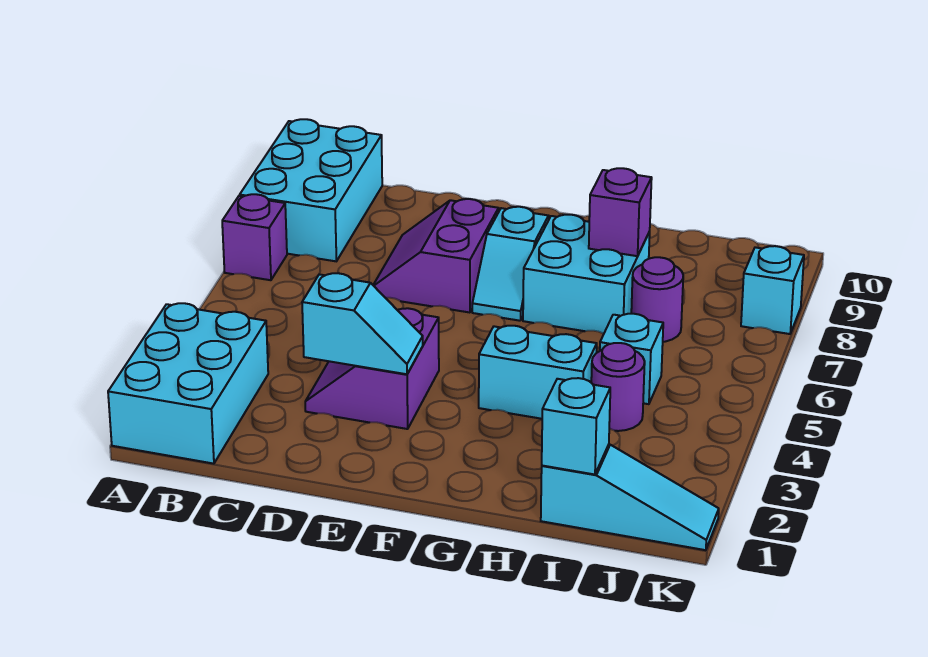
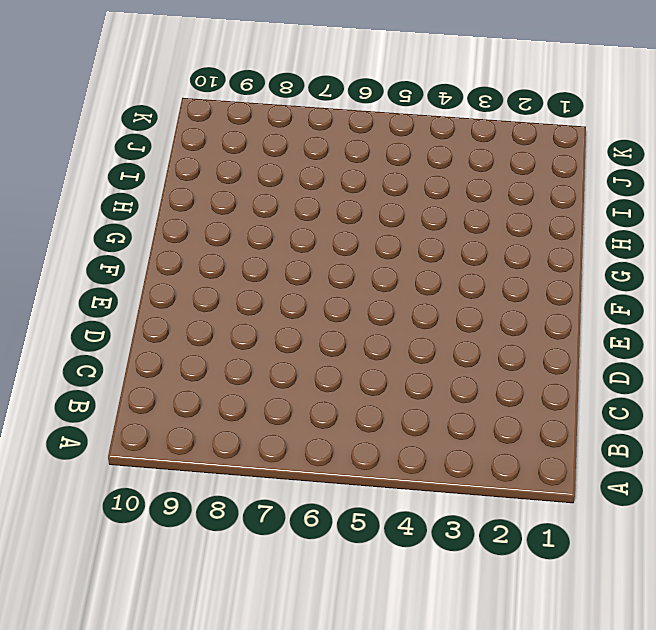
none -> cyan 2x3 brick [108,303,268,464]
none -> purple 1x1 brick [222,194,287,280]
none -> cyan 2x3 brick [240,119,382,261]

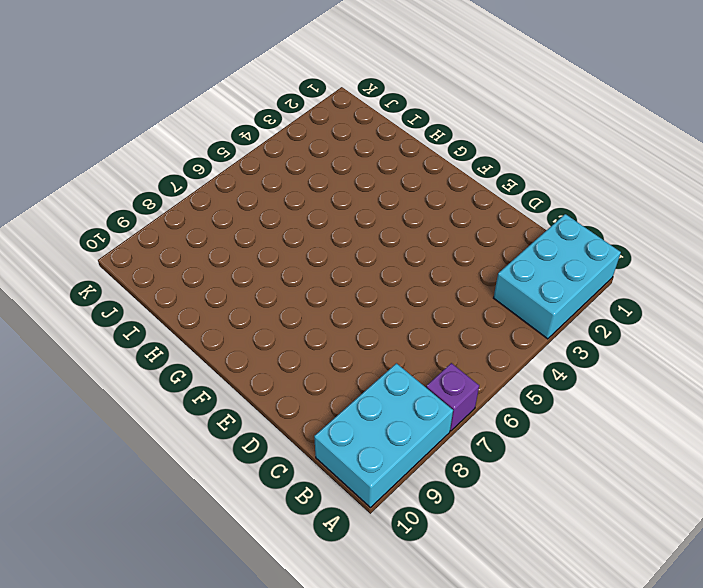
none -> purple 2x2 slope [305,308,439,429]
none -> purple 2x2 slope [373,199,499,313]
none -> cyan 1x2 slope [472,207,549,321]

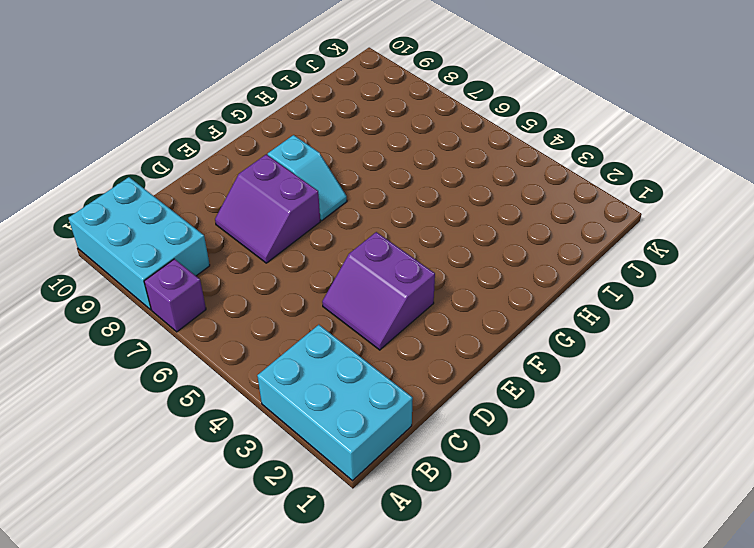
none -> cyan 1x2 brick [479,326,597,419]
none -> cyan 2x2 brick [523,215,650,334]
none -> cyan 1x3 slope [541,444,719,550]

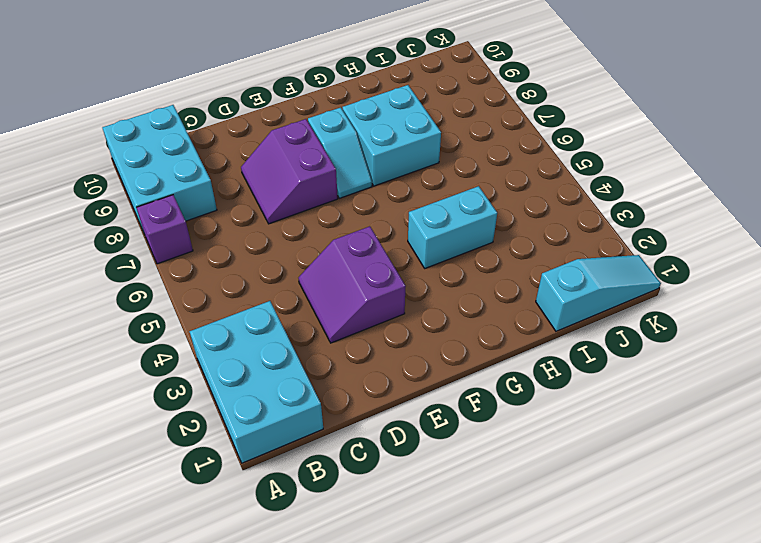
none -> purple 1x1 round brick [591,343,645,431]
none -> cyan 1x1 brick [600,314,663,404]
none -> purple 1x1 round brick [631,257,683,342]

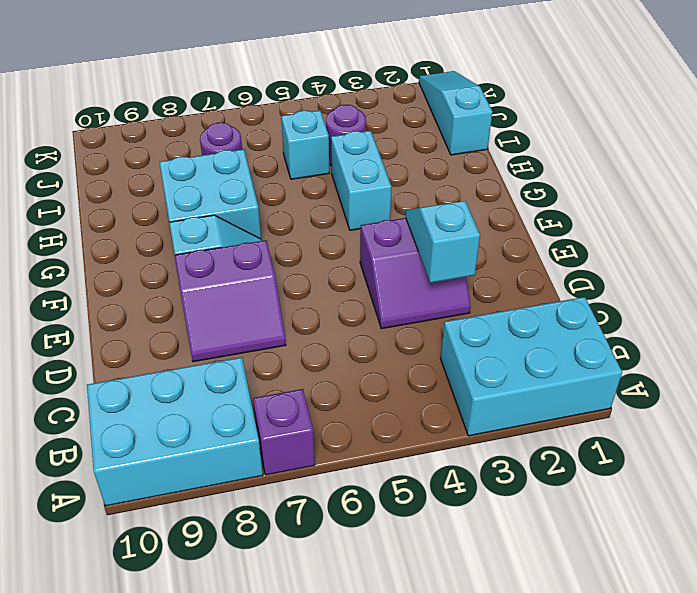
none -> cyan 1x1 brick [741,246,804,334]
none -> purple 1x1 brick [589,168,652,256]
none -> cyan 1x1 brick [542,378,610,475]

